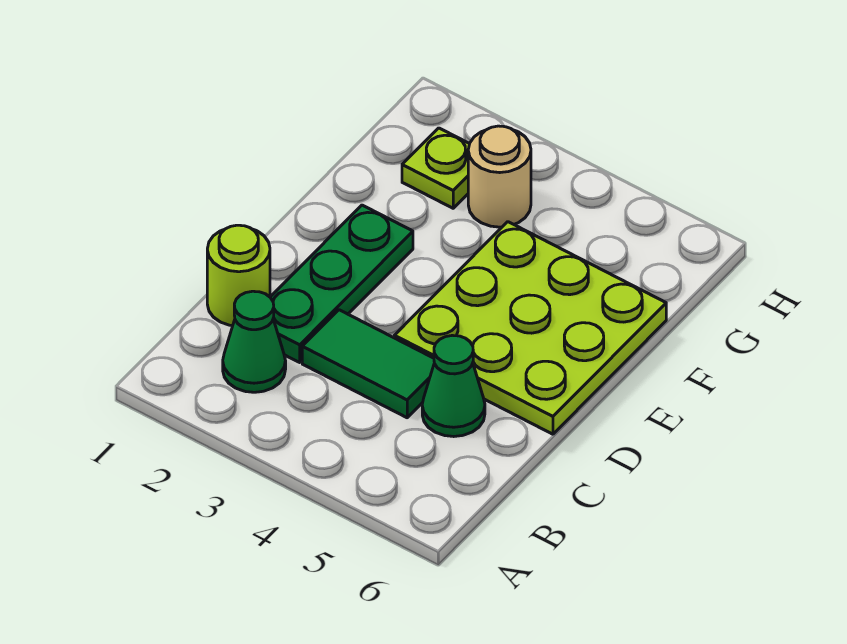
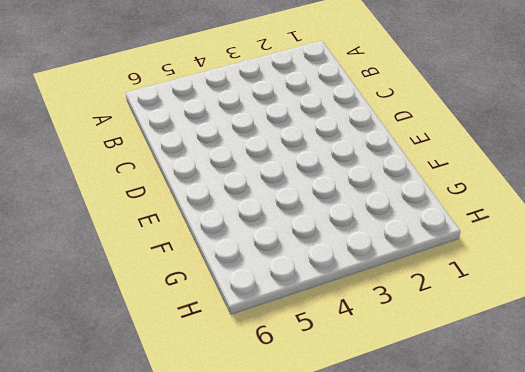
none -> green 1x1 cone [223,291,286,392]
none -> lime 1x1 round brick [207,225,270,326]

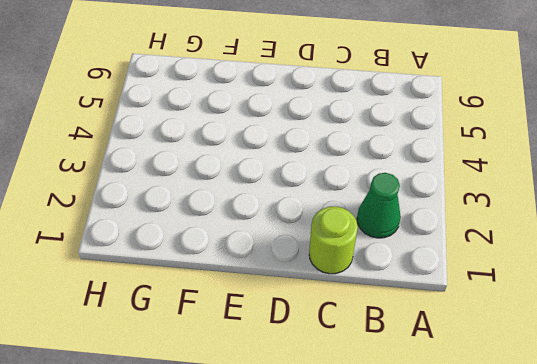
none -> green 1x3 plate [270,205,413,362]
none -> green 1x2 tile [302,310,434,418]

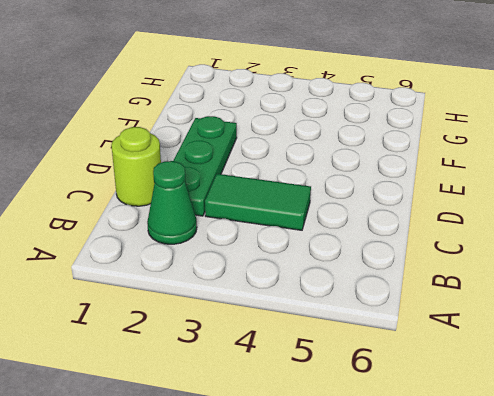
none -> green 1x1 cone [422,335,485,437]
none -> lime 3x3 plate [394,222,666,434]

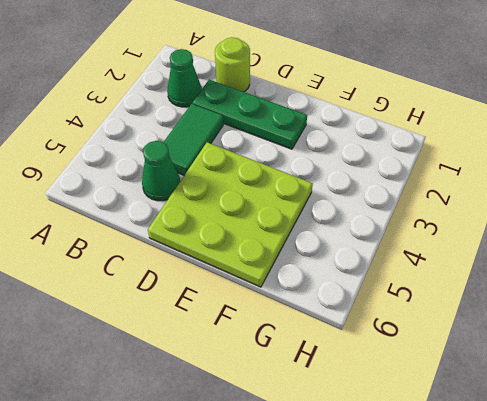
none -> lime 1x1 plate [402,128,469,208]
none -> tan 1x1 round brick [468,126,531,227]

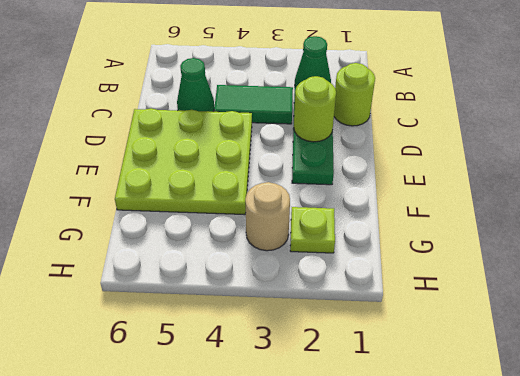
lime 1x1 round brick [294,76,336,142] -> none

